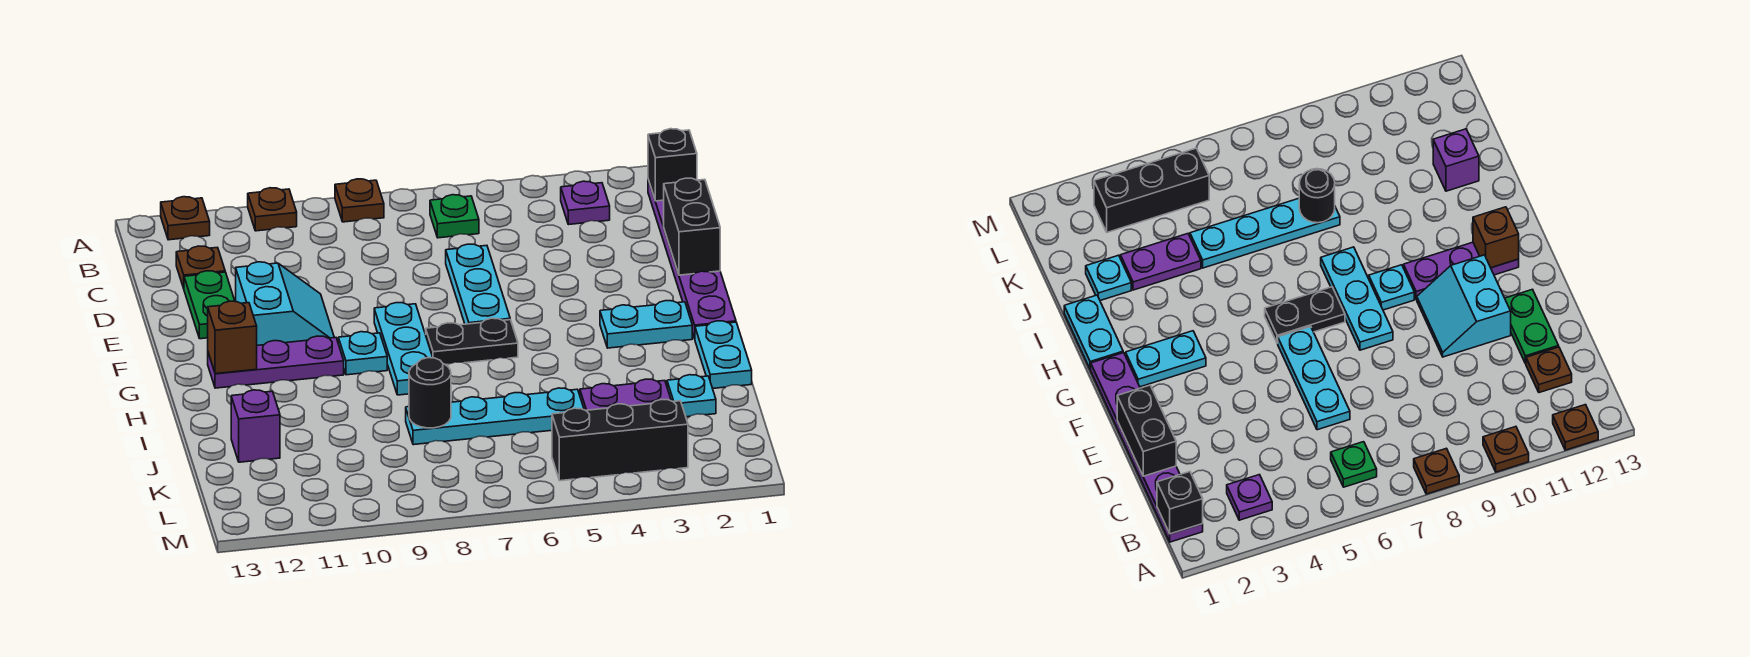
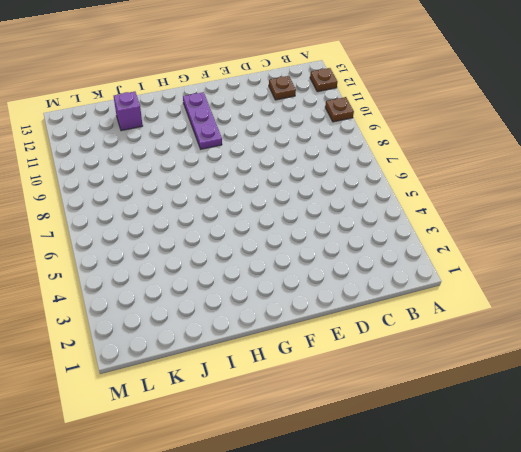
none -> brown 1x1 plate [335,179,384,222]
none -> purple 1x6 plate [648,180,736,339]
none -> purple 1x1 plate [561,181,610,225]

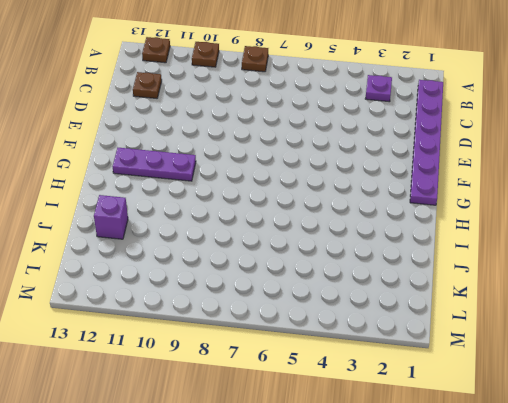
none -> green 1x1 plate [430,195,479,238]
none -> cyan 1x3 plate [446,244,510,324]
none -> green 1x2 plate [184,271,235,339]

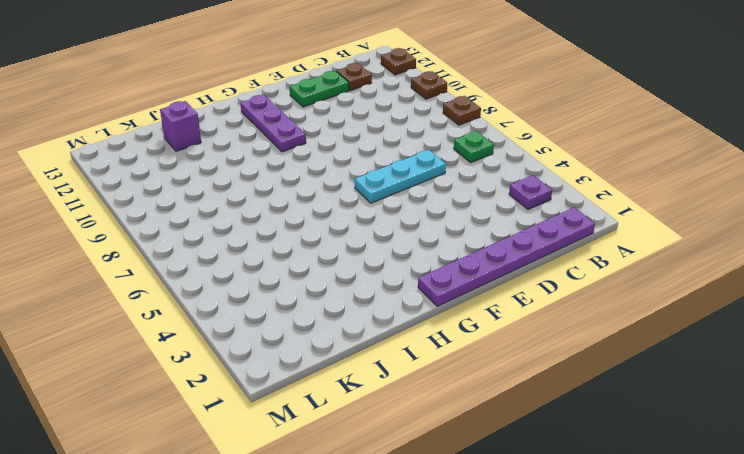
none -> cyan 2x2 slope [236,262,334,345]
none -> cyan 1x3 plate [374,303,433,395]
none -> cyan 1x2 plate [600,301,692,348]

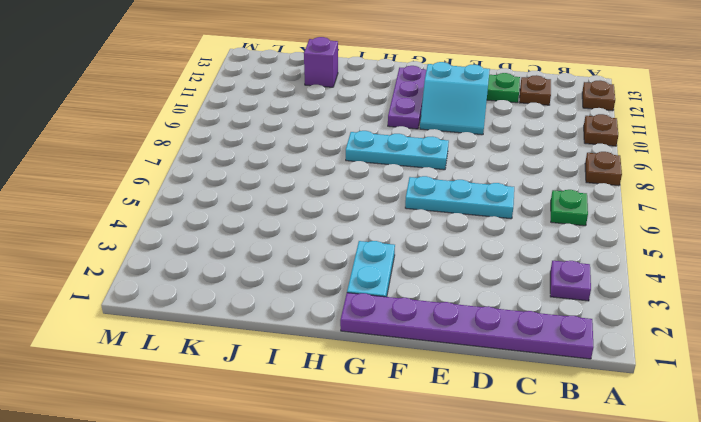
none -> black 1x2 plate [426,318,518,365]
none -> cyan 1x1 plate [338,332,387,375]
none -> cyan 1x2 plate [695,321,752,389]

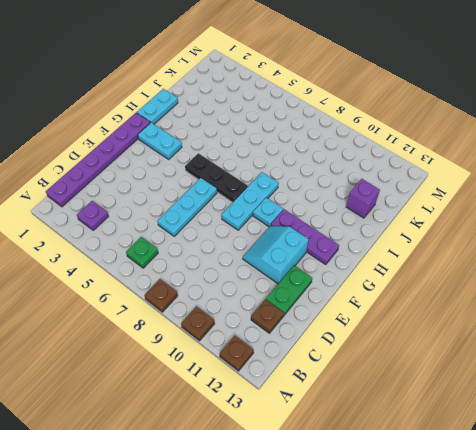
black 1x3 plate [185,153,248,202] -> black 1x2 plate [426,318,518,365]
none -> cyan 1x1 plate [667,375,716,417]
none -> purple 1x2 plate [580,379,671,410]
none -> cyan 1x4 plate [406,388,584,445]

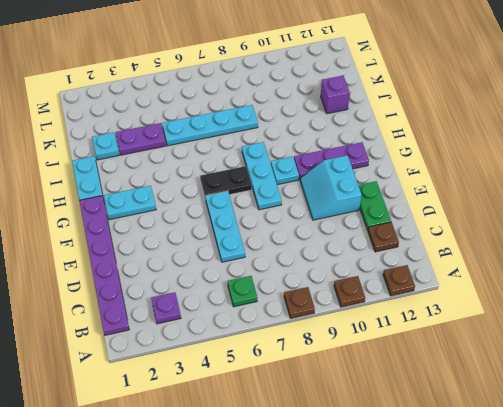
none -> black 1x3 brick [552,400,688,481]
none -> black 1x1 brick [648,129,697,201]
none -> black 1x2 brick [664,178,720,275]

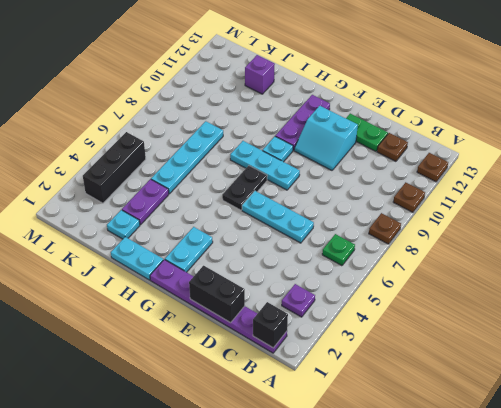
none -> brown 1x1 brick [208,301,257,374]
none -> black 1x1 round brick [409,358,451,428]

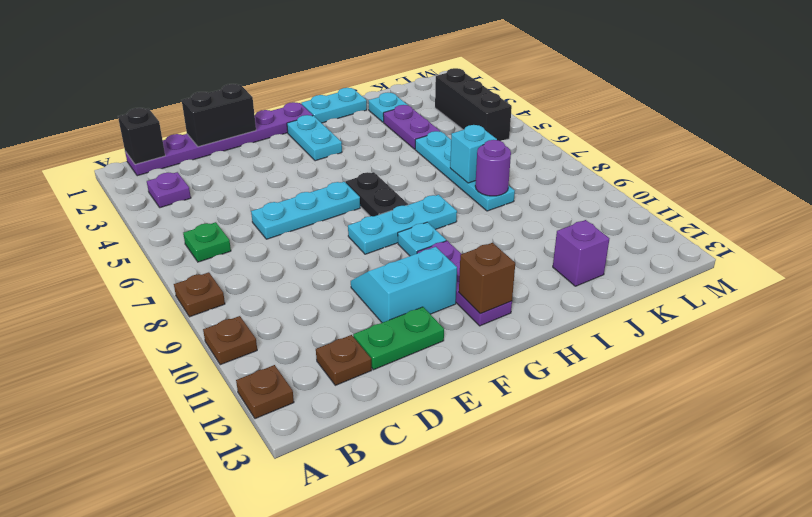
cyan 1x1 brick [450,125,497,183] -> none
purple 1x1 round brick [475,140,511,196] -> black 1x1 round brick [409,358,451,428]

